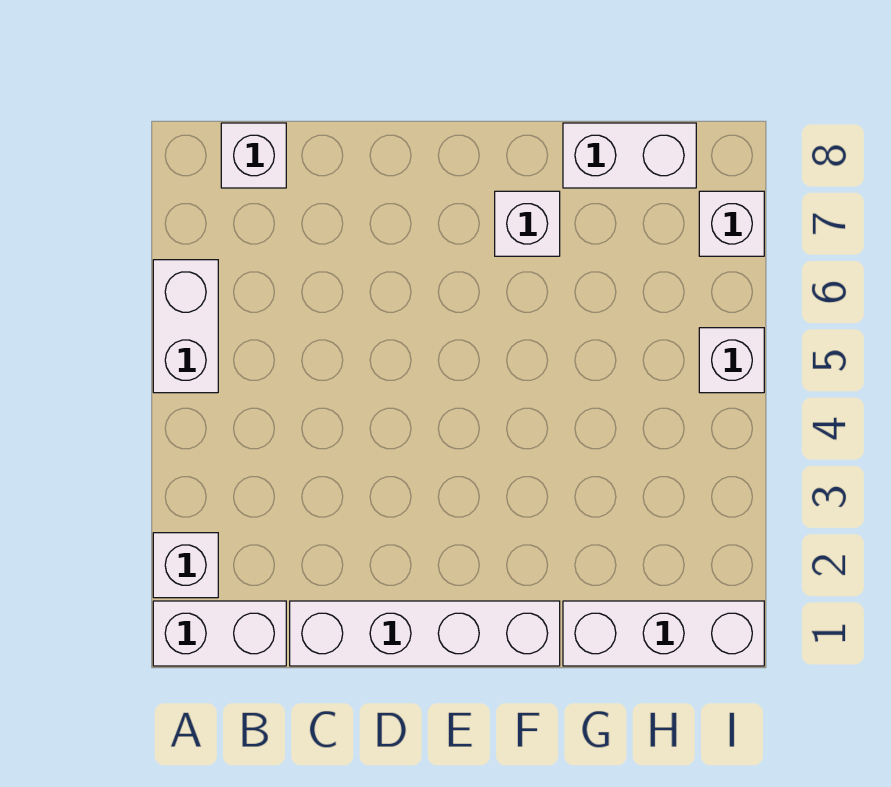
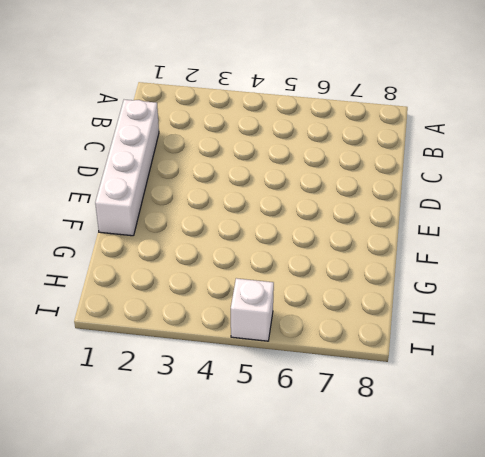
none -> white 1x2 brick [153,601,286,666]
none -> white 1x1 brick [153,533,218,598]

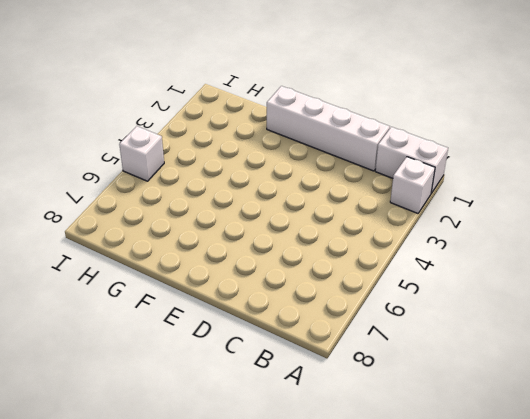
none -> white 1x2 brick [153,260,218,393]
none -> white 1x1 brick [221,123,286,188]

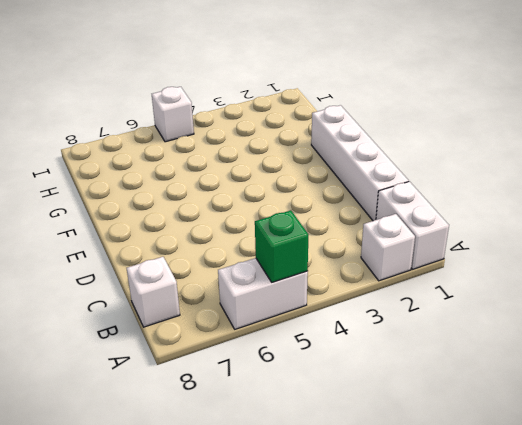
green 1x1 brick [255,210,308,282] -> none
none -> white 1x1 brick [495,191,560,256]
none -> white 1x3 brick [563,601,764,666]

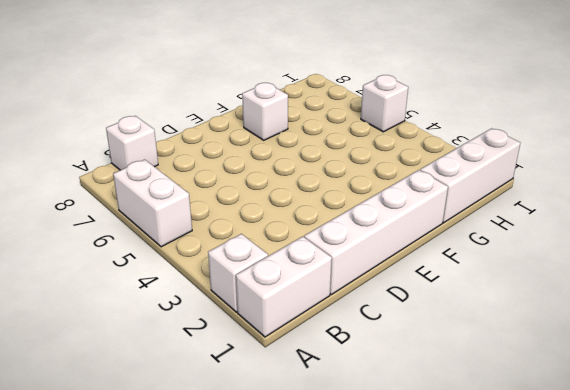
none -> white 1x2 brick [563,123,696,188]
none -> white 1x1 brick [699,191,764,256]

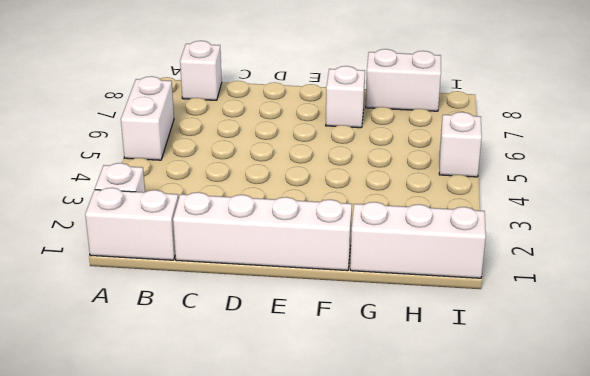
none -> white 1x1 brick [699,191,764,256]

